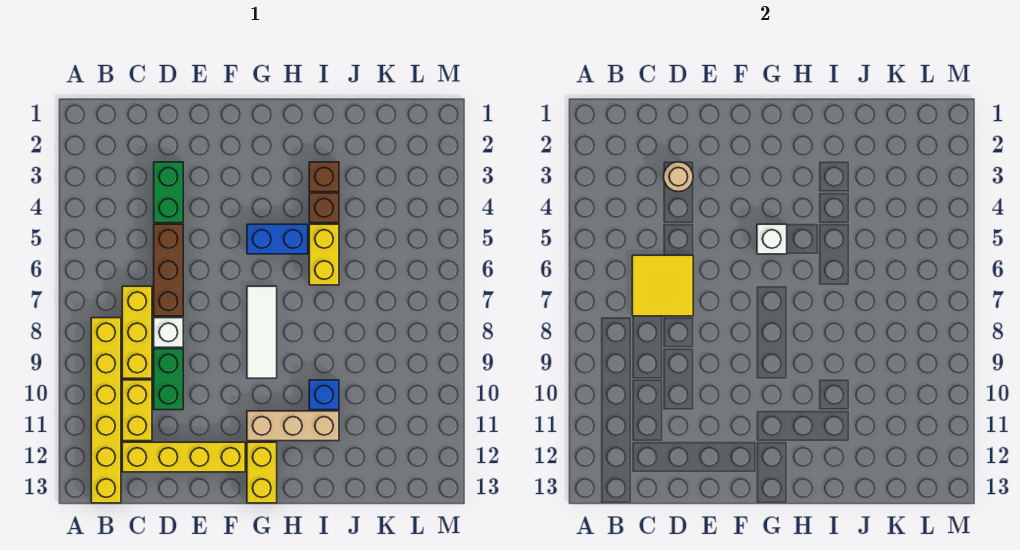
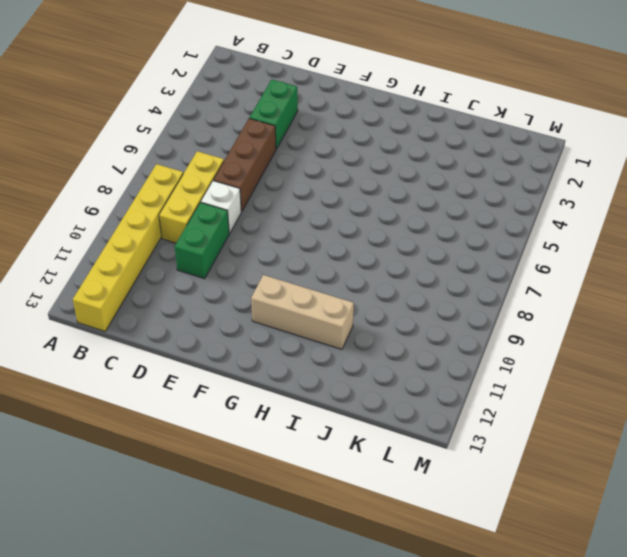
none -> yellow 1x2 brick [122,380,152,441]
none -> yellow 1x4 brick [122,442,245,472]
none -> blue 1x2 brick [247,224,308,254]

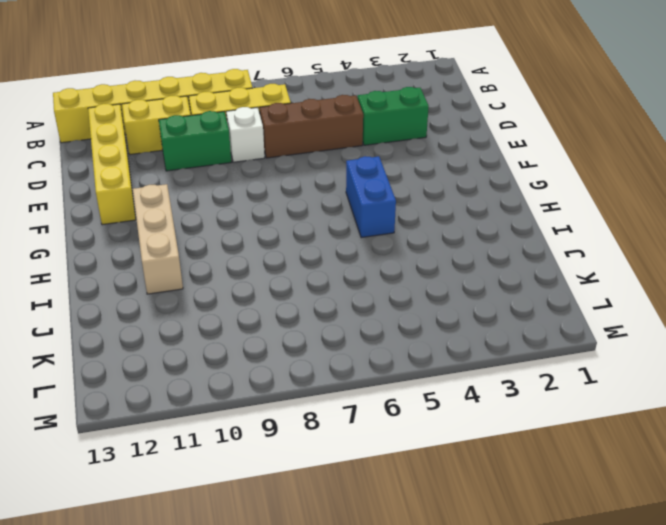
none -> white 1x3 tile [247,286,277,378]
none -> yellow 1x2 brick [247,442,277,503]
none -> brown 1x1 brick [309,162,339,192]

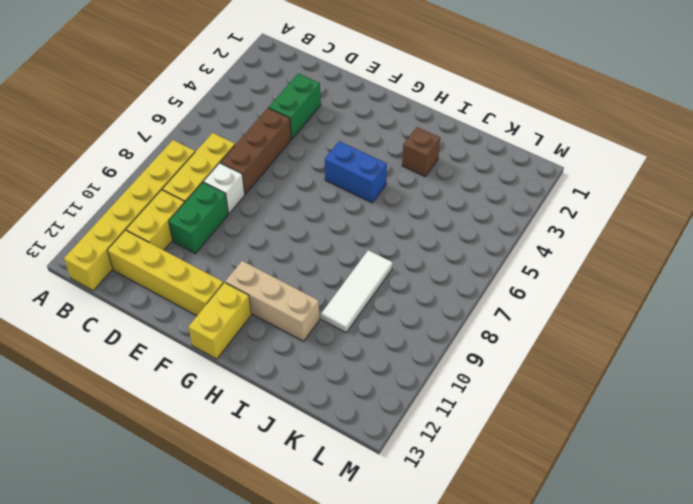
white 1x3 tile [321,250,393,332] -> white 1x3 tile moved to [247,286,277,378]
none -> brown 1x1 brick [309,193,339,223]
none -> yellow 1x2 brick [309,224,339,285]
none -> blue 1x1 brick [309,380,339,410]

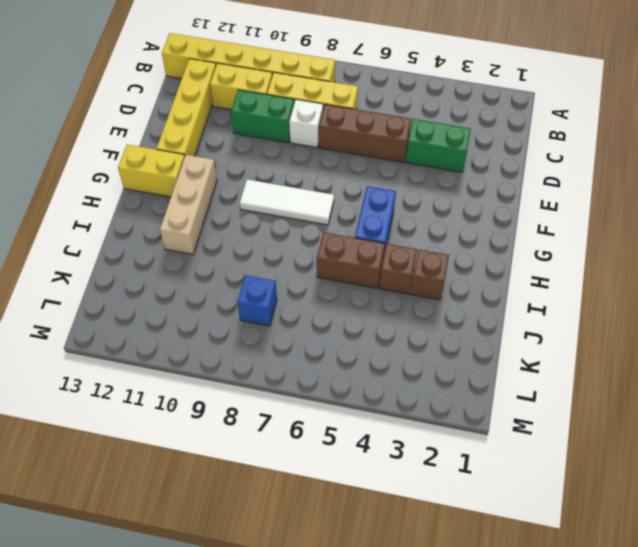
brown 1x2 brick [317,232,385,288] -> yellow 1x2 brick [309,224,339,285]
blue 1x1 brick [237,275,277,326] -> blue 1x1 brick moved to [309,380,339,410]
none -> yellow 2x2 tile [632,255,693,316]
none -> tan 1x1 round brick [664,162,693,192]
none -> white 1x1 brick [757,224,787,254]

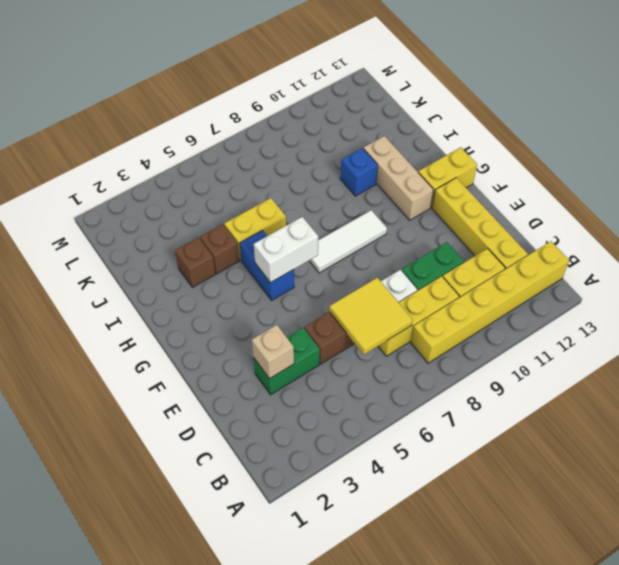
tan 1x1 brick [252,325,294,379] -> tan 1x1 round brick [664,162,693,192]
white 1x2 brick [254,217,318,283] -> white 1x1 brick [757,224,787,254]

